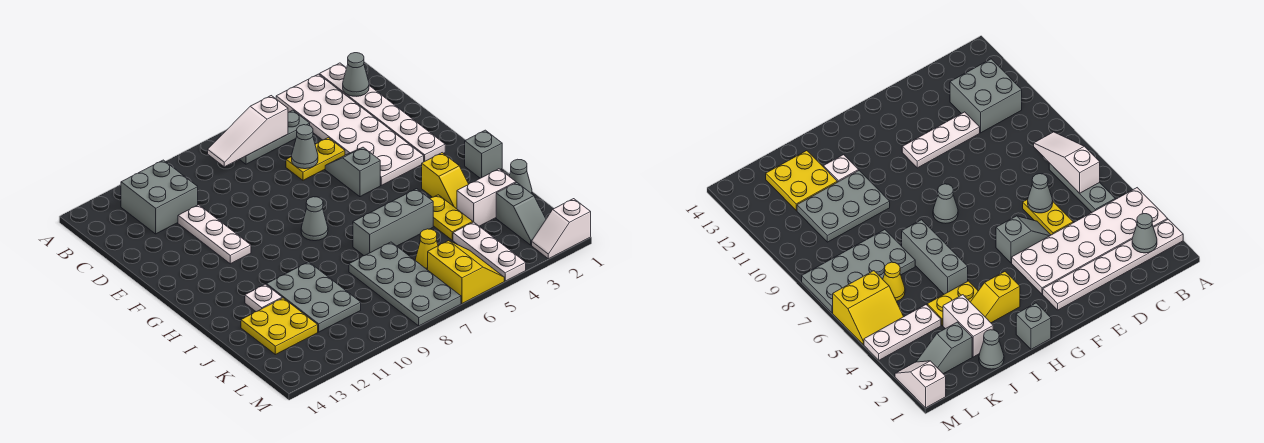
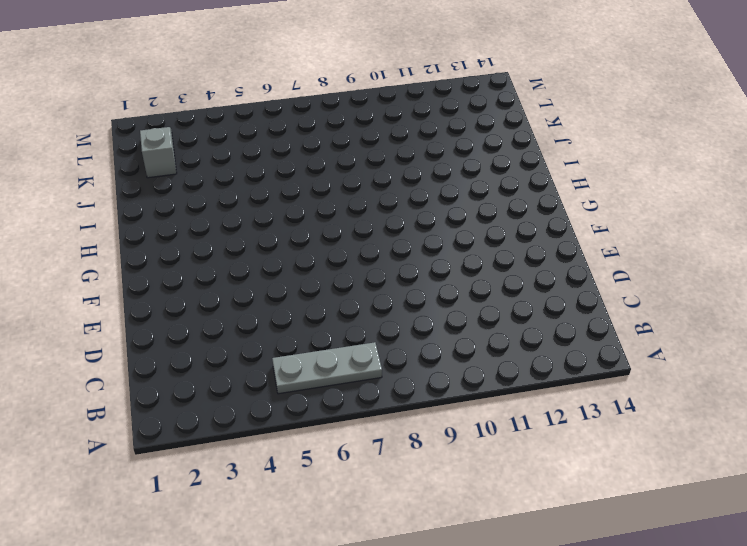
none -> white 1x6 plate [319,63,445,162]
none -> white 2x6 plate [276,74,424,185]
none -> grey 2x2 brick [121,160,198,234]

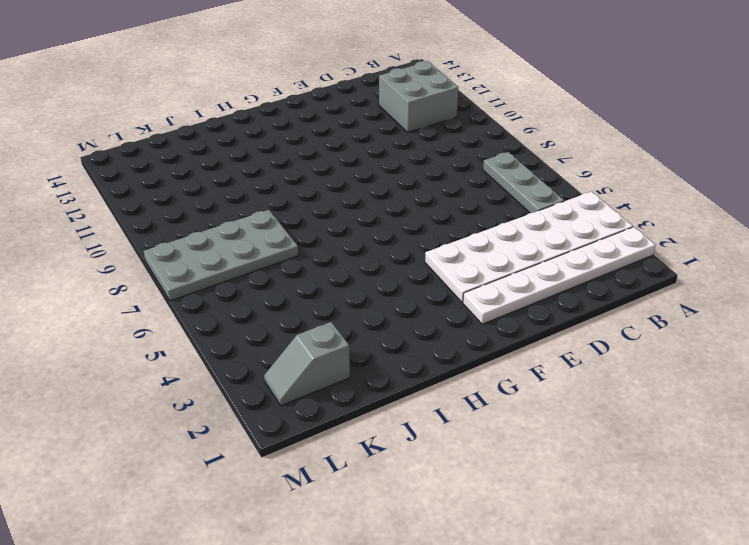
none -> yellow 1x2 plate [286,138,345,180]
none -> white 1x3 plate [178,205,251,264]
none -> grey 1x2 slope [325,147,380,197]

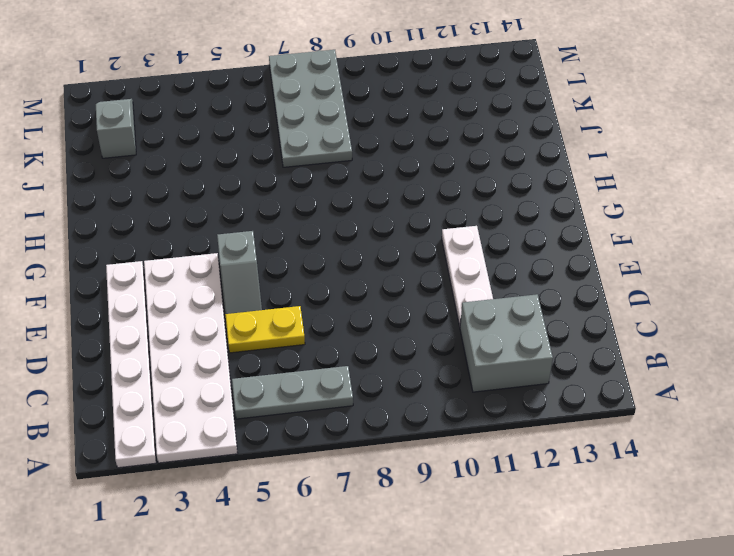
none -> grey 1x1 cone [301,197,328,241]
none -> grey 1x1 brick [465,130,502,178]
none -> yellow 1x2 slope [422,153,469,209]

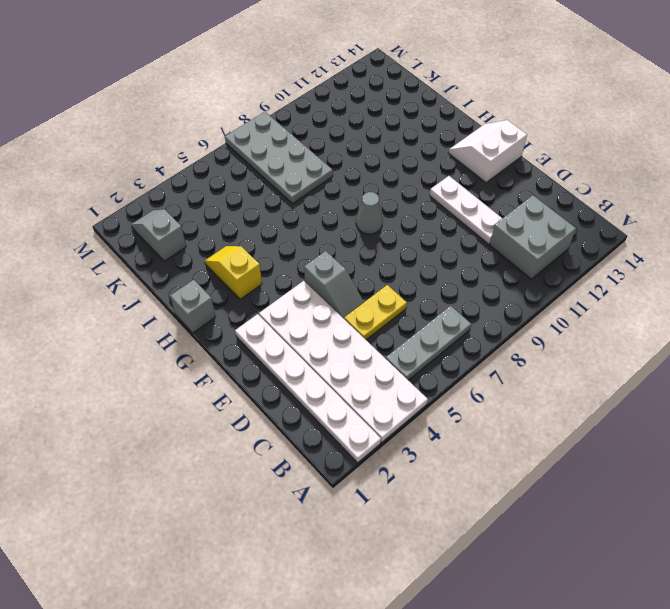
white 2x2 slope [448,120,527,182] -> none
none -> yellow 1x2 plate [430,195,473,240]
none -> grey 1x3 brick [353,189,433,256]
none -> grey 2x3 plate [266,262,361,332]

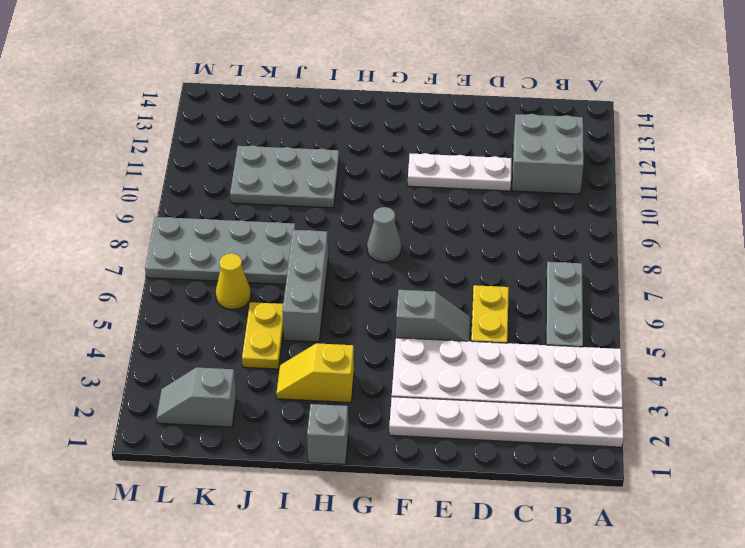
yellow 1x2 plate [242,302,283,369] -> yellow 1x2 plate turned to [430,195,473,240]
none -> white 1x1 plate [245,284,282,312]
none -> grey 1x1 cone [509,159,532,194]
none -> white 1x2 brick [457,169,516,226]

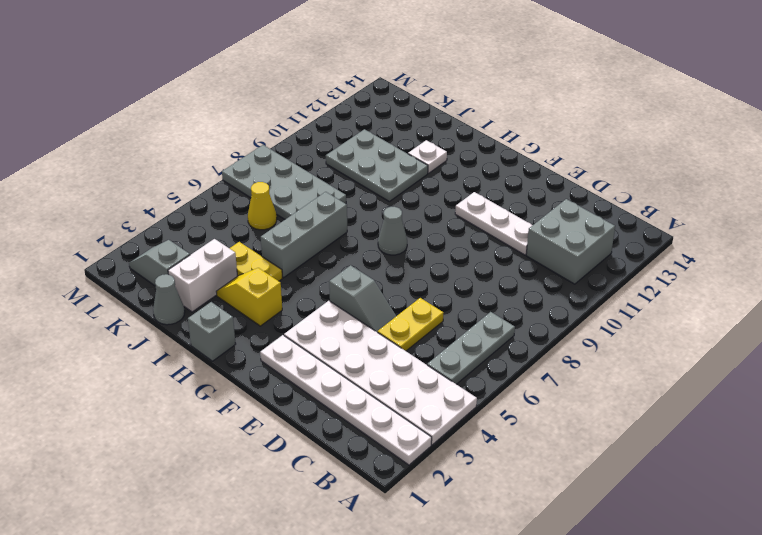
none -> yellow 2x2 plate [241,298,318,355]
none -> white 1x3 plate [453,222,526,281]
none -> yellow 2x2 slope [428,241,504,304]

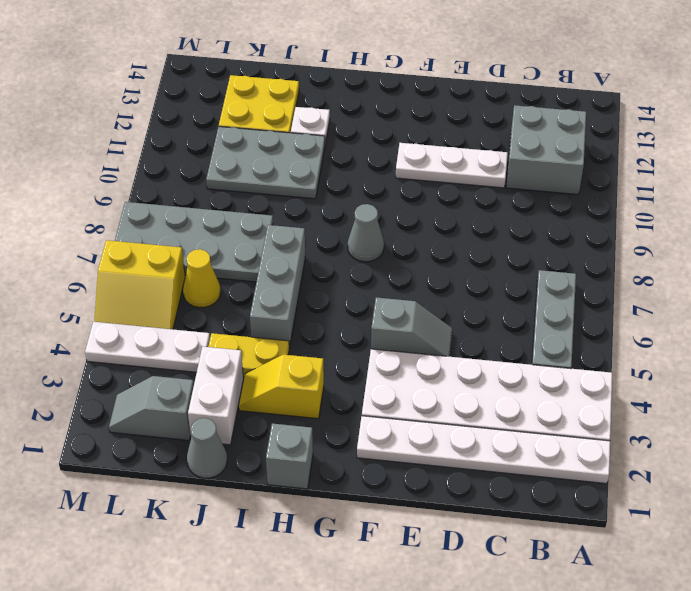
none -> yellow 1x2 plate [286,138,345,180]
none -> white 1x2 slope [532,199,591,259]
none -> grey 1x1 cone [343,53,369,96]

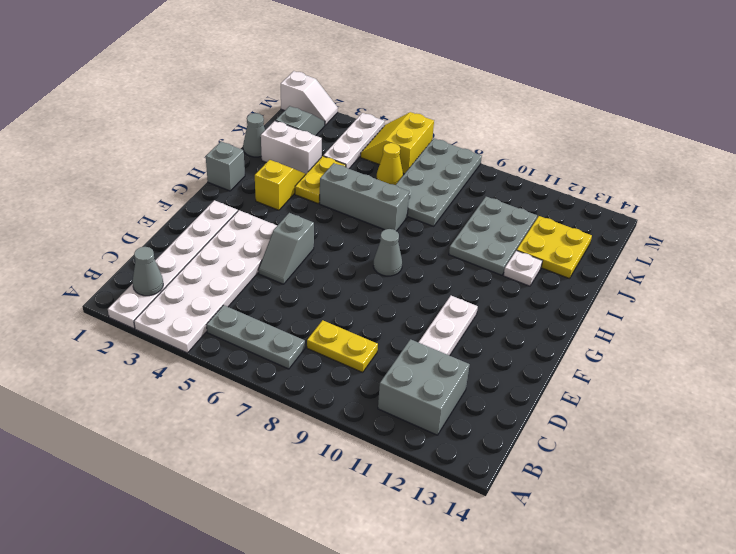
yellow 1x2 plate [307,320,378,372] -> yellow 1x2 plate moved to [286,138,345,180]
none -> white 1x3 slope [208,96,288,167]
none -> grey 1x1 cone [292,125,318,169]

